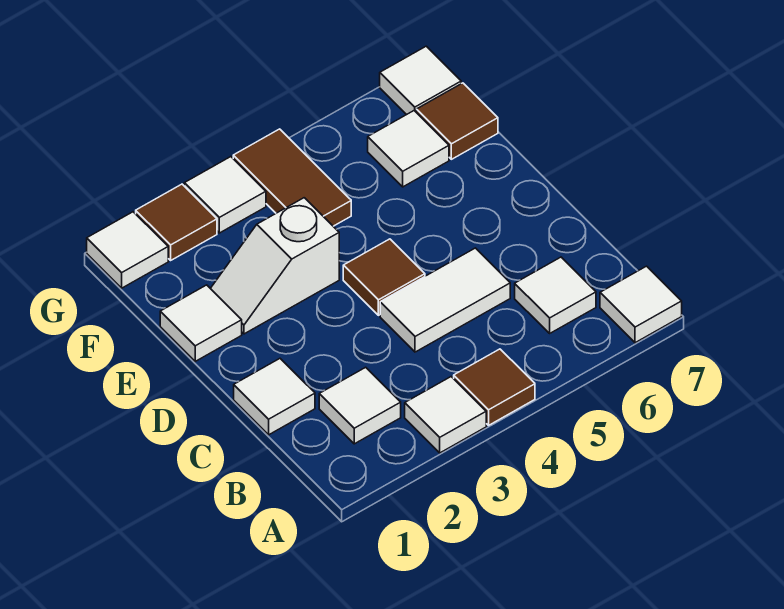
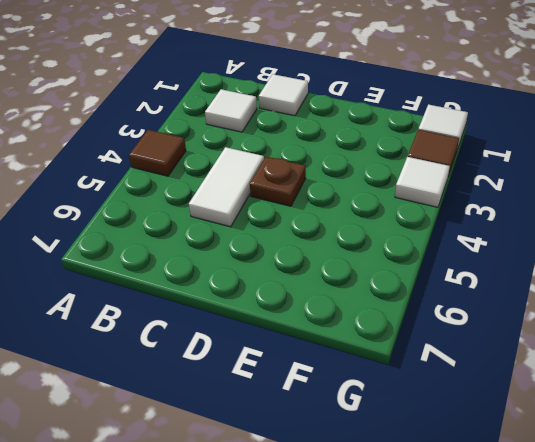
brown 1x1 plate [250,157,306,206] -> brown 1x1 tile [343,239,425,315]
none -> white 1x1 tile [405,377,486,453]
none -> white 1x1 tile [600,266,682,343]
none -> white 1x1 tile [515,257,596,333]

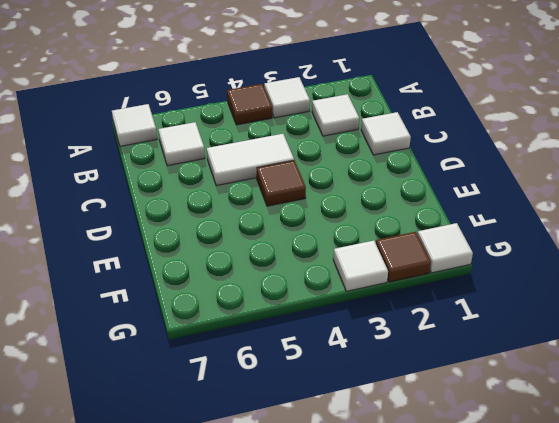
none -> white 1x1 tile [160,285,242,361]
none -> white 1x2 slope [210,198,339,334]
none -> brown 1x2 tile [233,129,351,226]

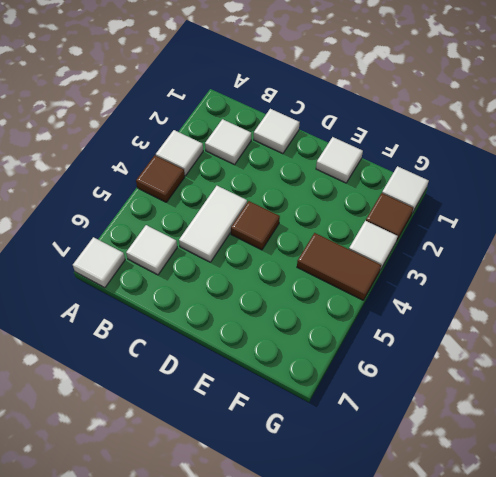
none -> white 1x2 slope [210,198,339,334]
none -> white 1x1 tile [368,111,449,187]
none -> brown 1x1 tile [416,83,498,159]

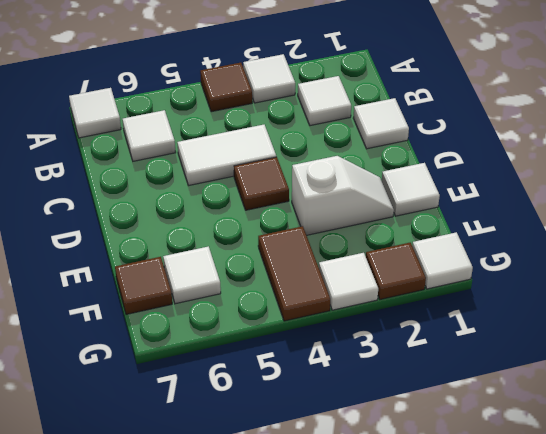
none -> white 1x1 tile [380,46,461,115]

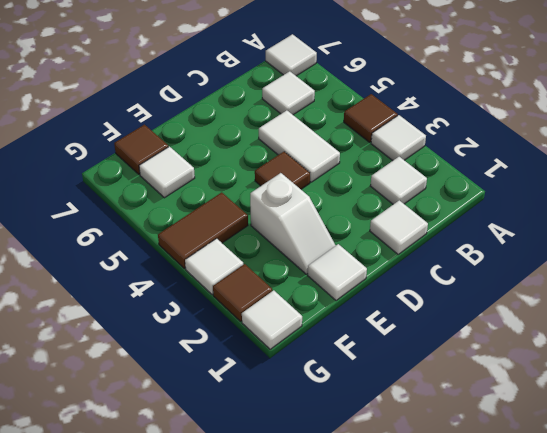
none -> white 1x1 tile [380,46,461,115]

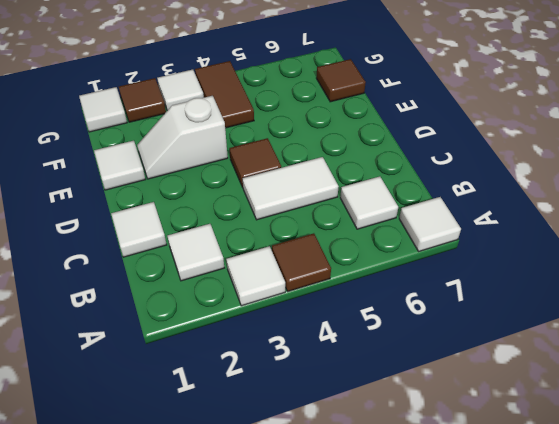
none -> white 1x1 tile [368,111,449,187]
none -> white 1x1 tile [380,46,461,115]

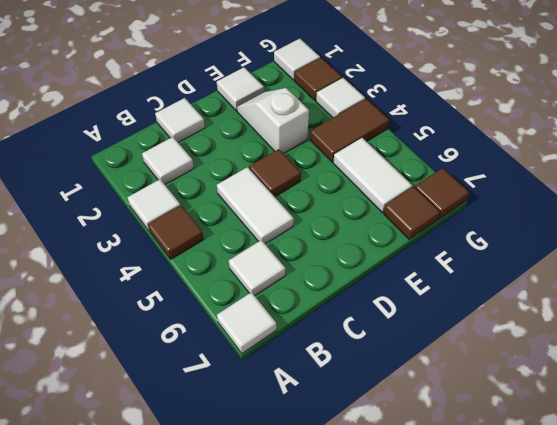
white 1x2 tile [333,138,412,212] -> white 1x1 tile [368,111,449,187]
brown 1x1 tile [415,168,469,219] -> white 1x1 tile [380,46,461,115]

